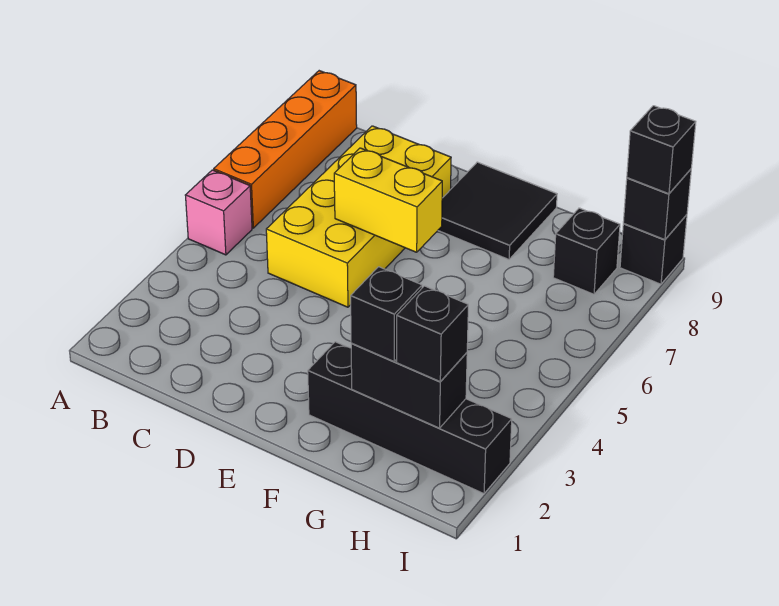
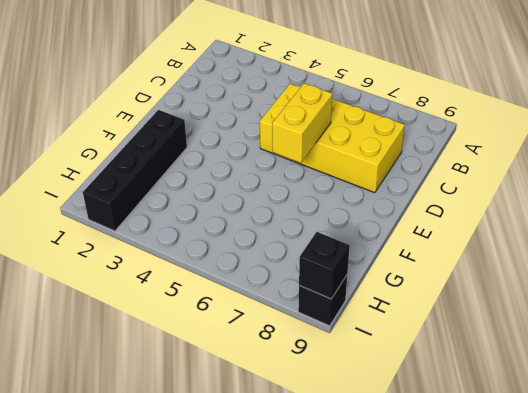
none -> pink 1x1 brick [185,170,252,255]
none -> orange 1x4 brick [214,71,357,228]
none -> black 2x2 tile [438,162,557,259]

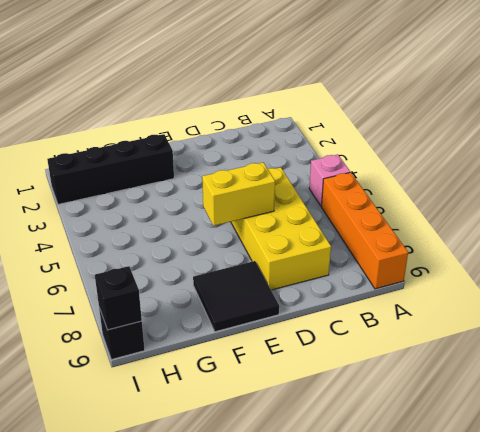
none -> black 1x1 brick [553,208,620,294]
none -> black 1x2 brick [351,343,467,428]
none -> black 1x1 brick [351,267,422,361]

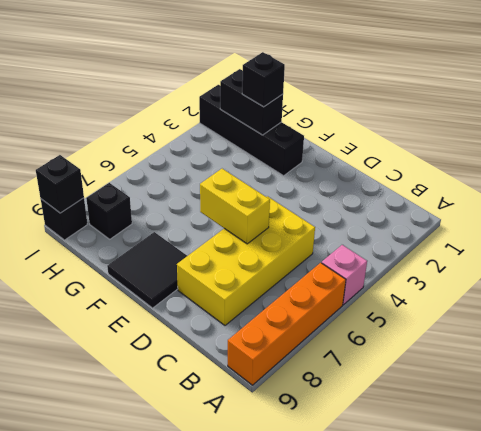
none -> black 1x1 brick [397,286,468,382]
none -> black 1x1 brick [627,106,696,194]

